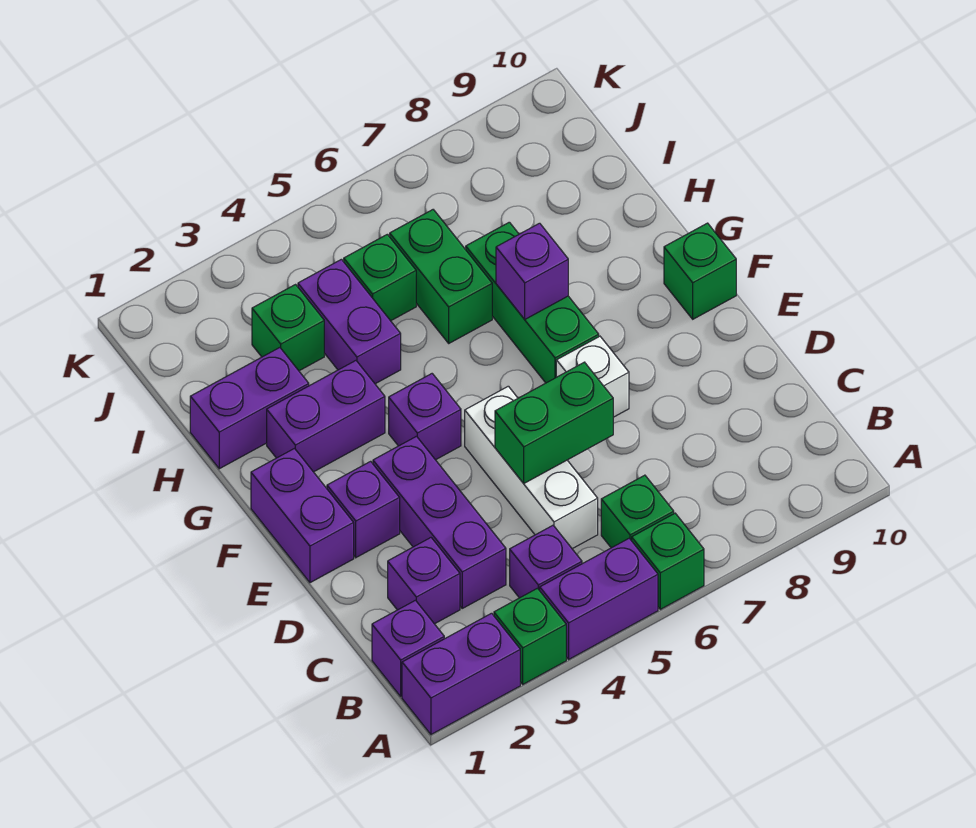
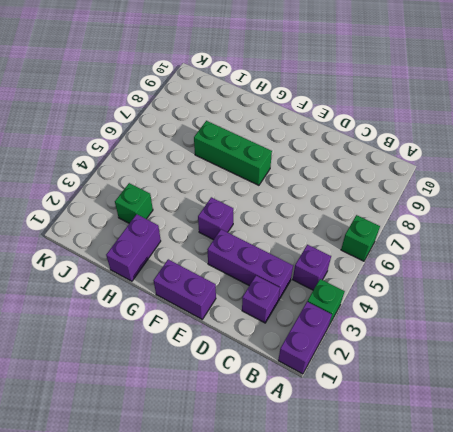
none -> purple 1x2 brick [540,538,658,659]
none -> purple 1x1 brick [372,600,444,696]
none -> green 1x1 brick [601,475,674,548]

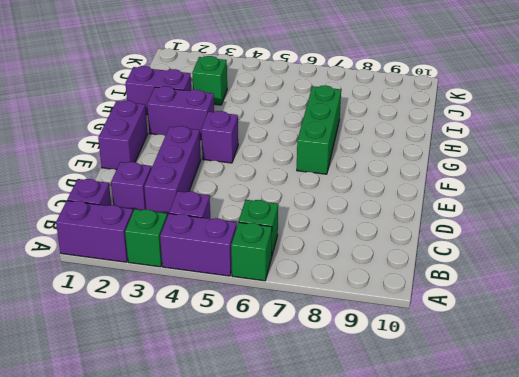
none -> white 1x3 brick [465,386,598,549]
none -> purple 1x1 brick [327,461,400,557]
none -> white 1x1 brick [556,336,629,417]

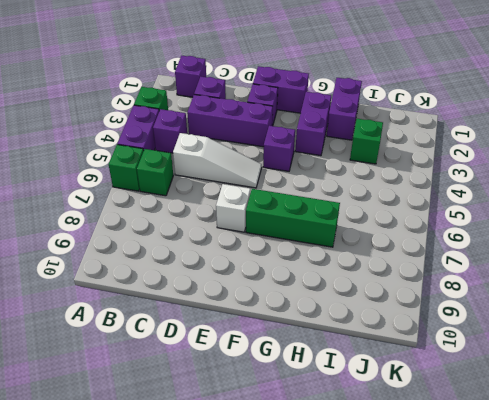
white 1x3 slope [173,133,262,188] -> white 1x3 brick [465,386,598,549]
none -> purple 1x2 brick [402,613,520,735]
none -> green 1x1 brick [664,223,736,319]
none -> purple 1x2 brick [298,259,401,384]

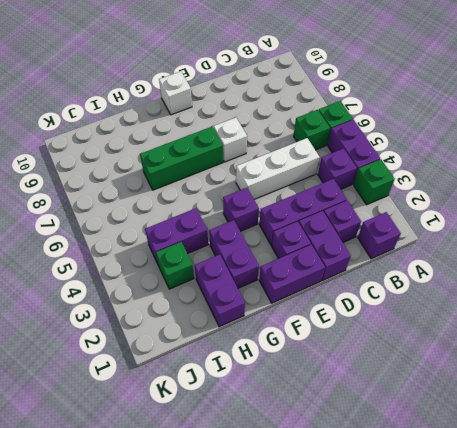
purple 1x2 brick [299,211,351,281] -> purple 1x2 brick moved to [402,613,520,735]
white 1x1 brick [159,71,192,115] -> green 1x1 brick [664,223,736,319]
none -> green 1x2 brick [390,210,492,343]
none -> green 1x1 brick [344,234,416,321]
none -> green 1x2 brick [495,362,613,483]

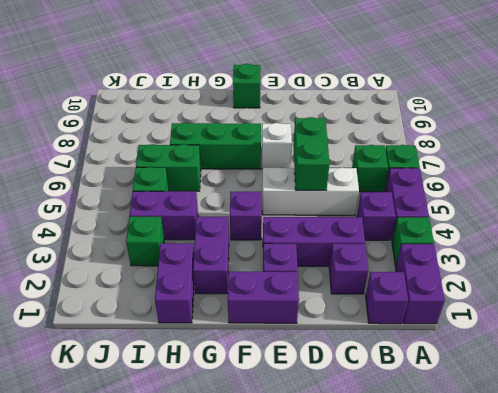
none -> purple 1x1 brick [496,223,568,319]

